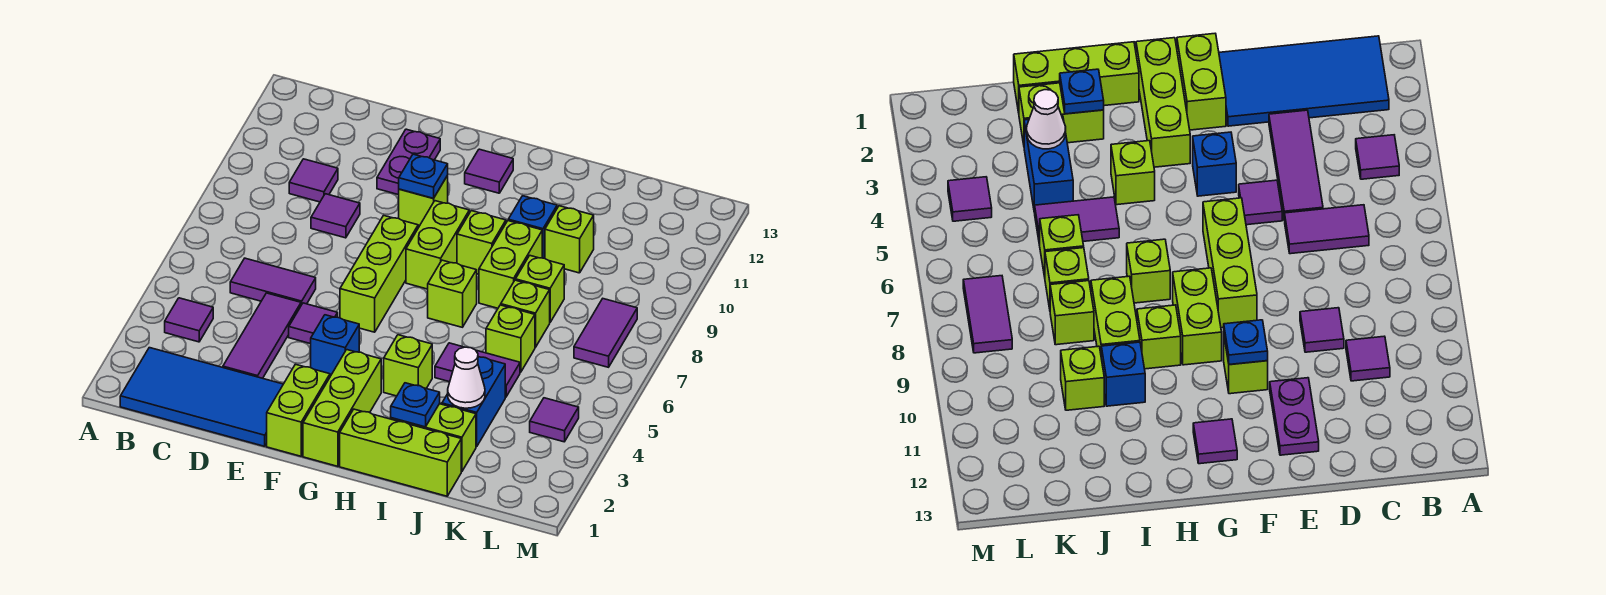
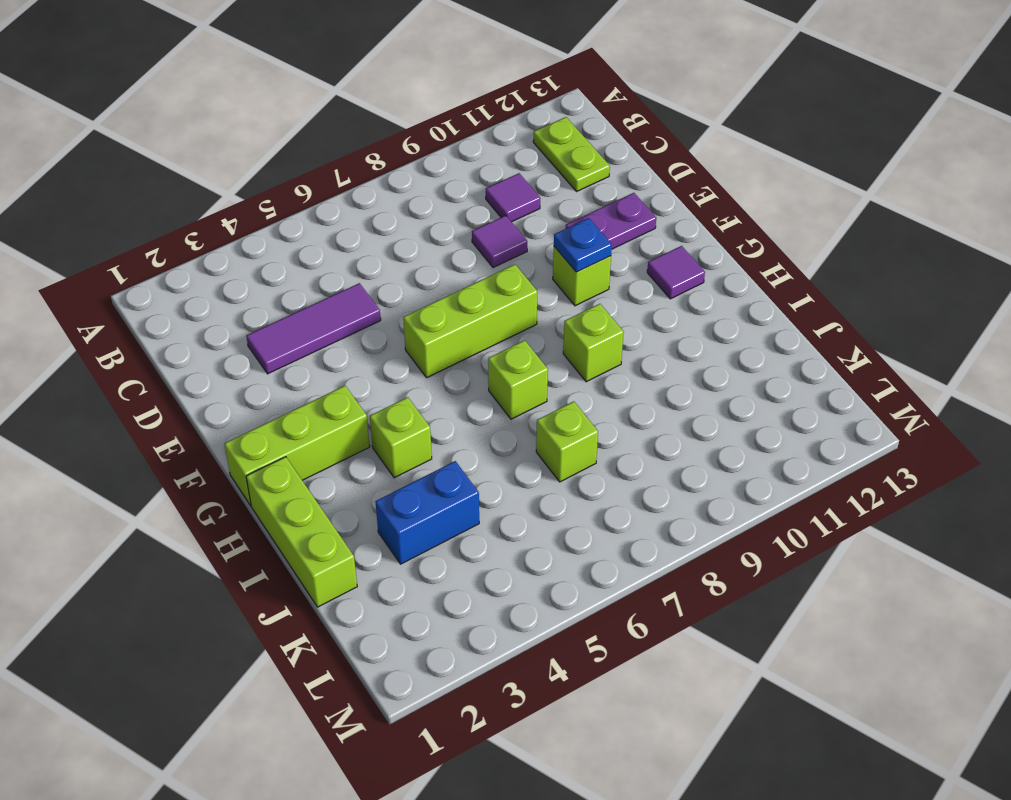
lime 1x2 plate [533,117,610,191] -> none
none -> blue 2x4 tile [120,348,283,446]
none -> purple 1x1 tile [165,298,213,342]
none -> purple 1x2 tile [230,258,316,305]
none -> purple 1x1 tile [289,303,338,344]

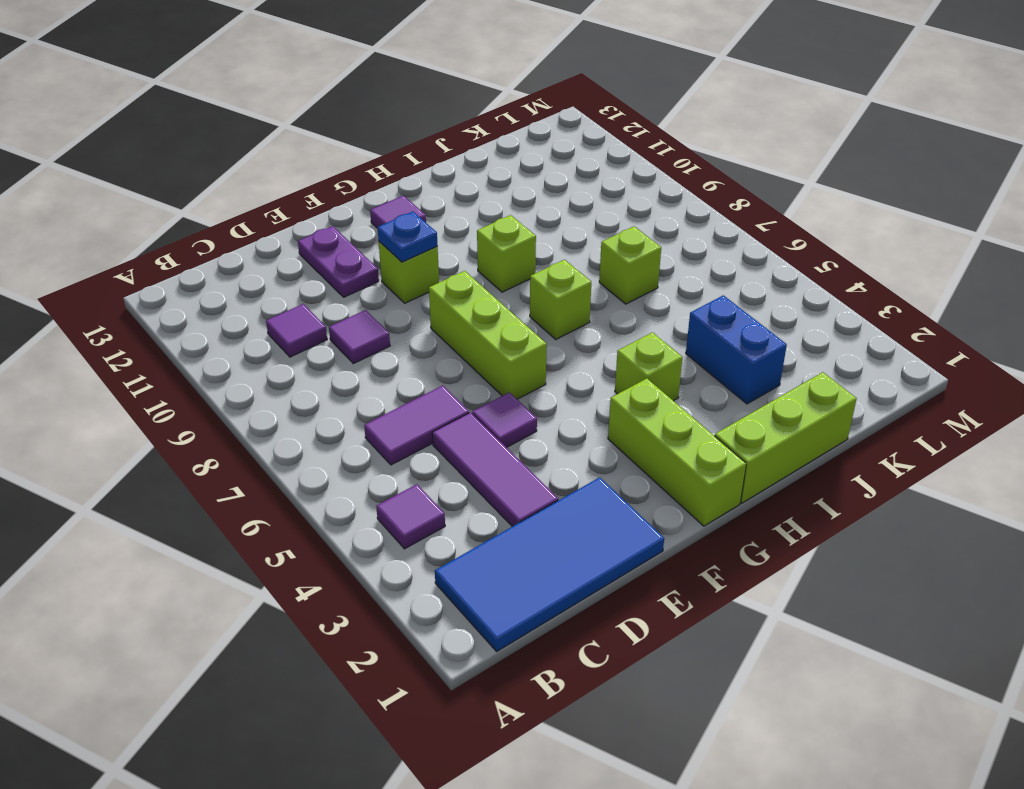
none -> lime 1x2 brick [267,364,330,456]
none -> blue 1x1 brick [311,315,359,376]
none -> lime 1x2 brick [406,201,469,289]
none -> lime 1x2 brick [391,404,476,472]

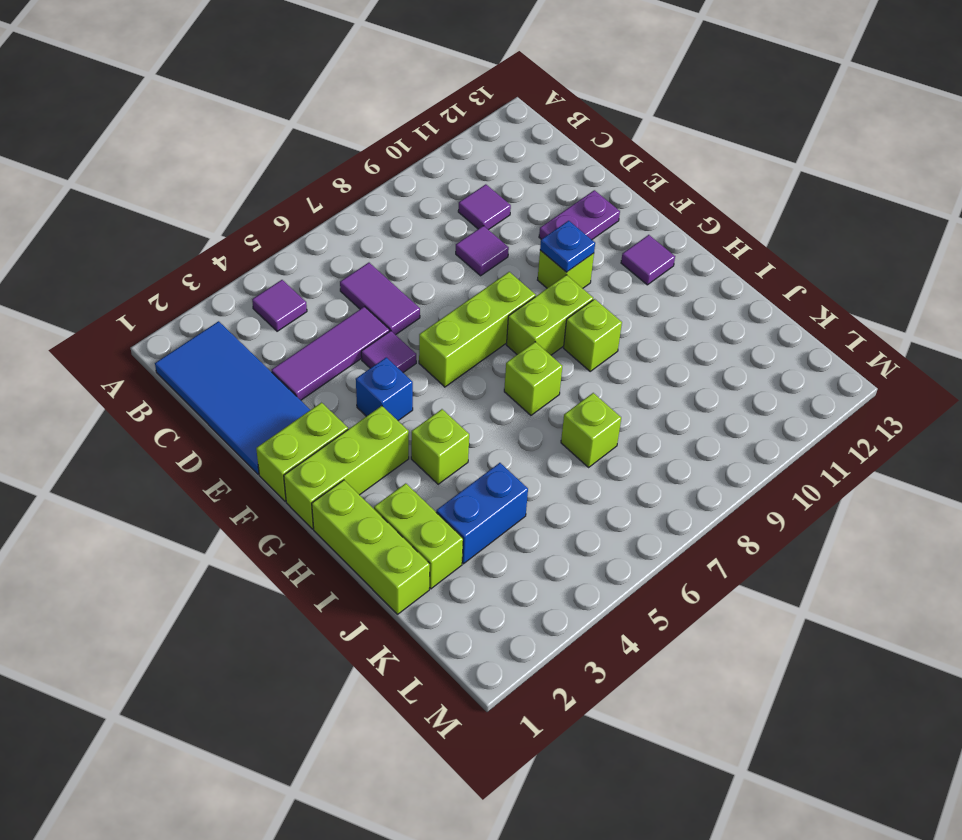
none -> purple 1x2 tile [435,343,520,397]
none -> lime 1x2 brick [479,221,542,308]
none -> blue 1x1 brick [508,196,557,258]
none -> lime 1x1 brick [486,305,535,372]

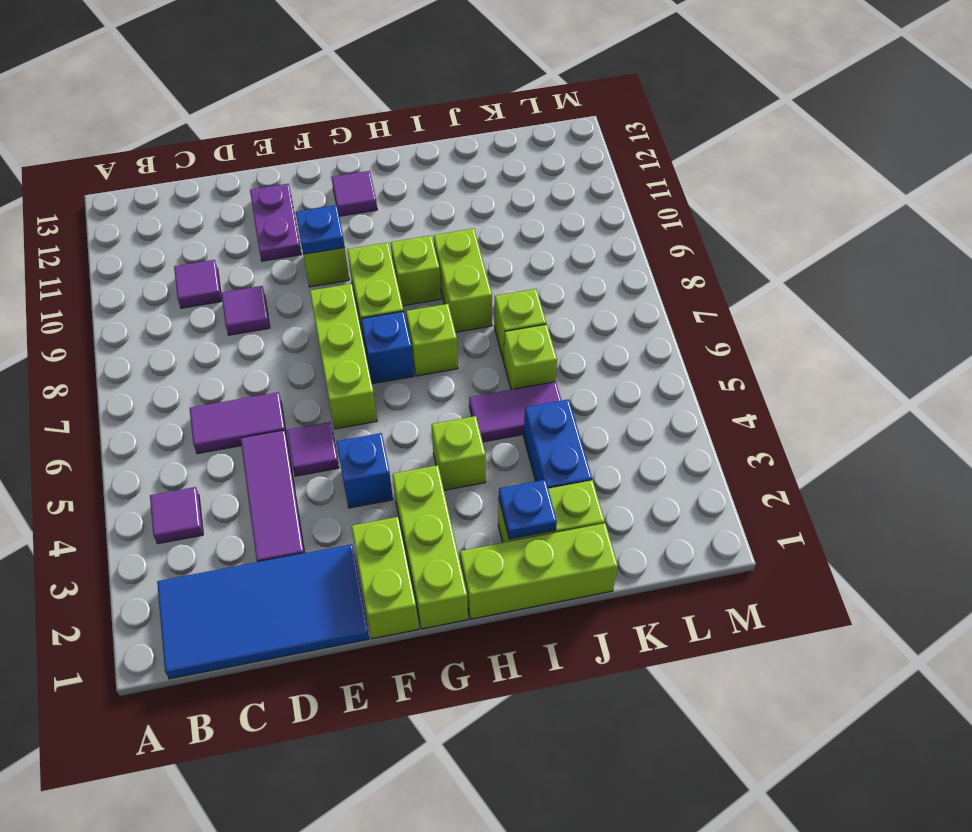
blue 1x1 brick [361,311,414,384] -> blue 1x1 brick moved to [508,196,557,258]
none -> lime 1x1 brick [515,256,564,322]
none -> lime 1x1 brick [545,206,594,273]
none -> purple 1x1 tile [530,398,579,442]
none -> purple 1x2 tile [574,299,637,367]

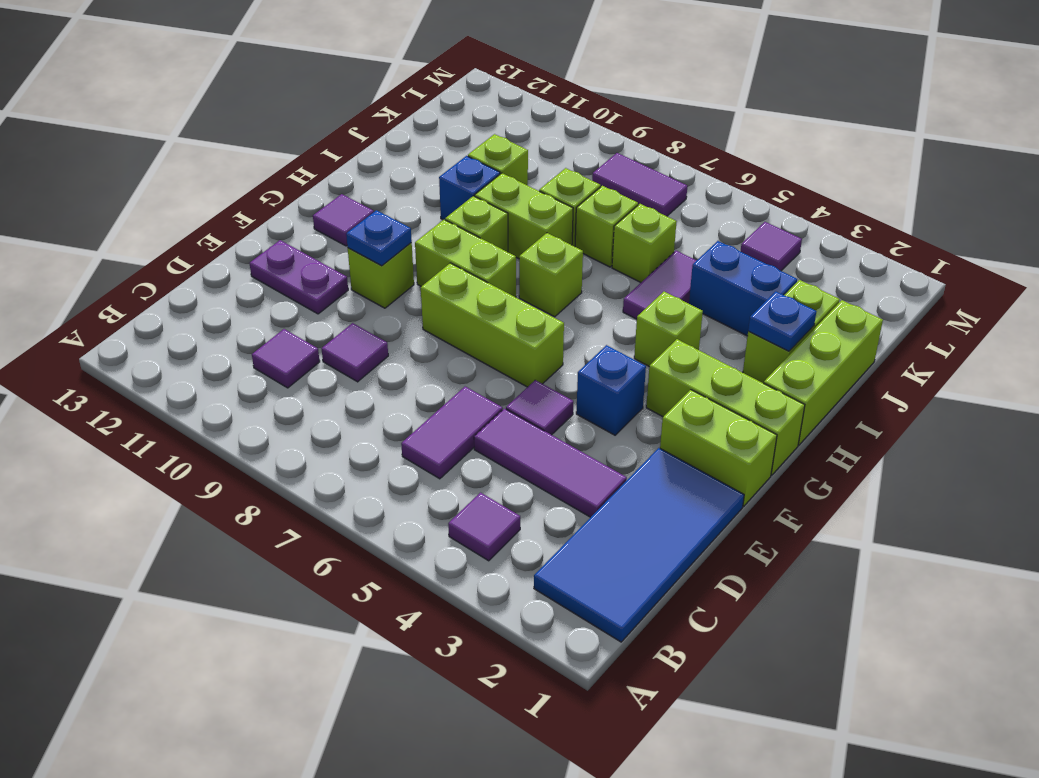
none -> white 1x1 cone [448,347,485,408]

